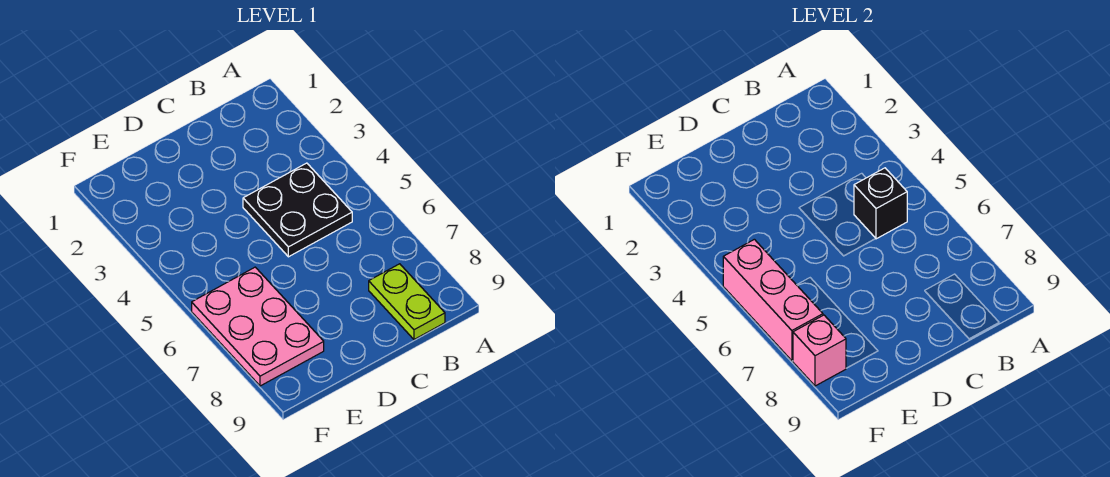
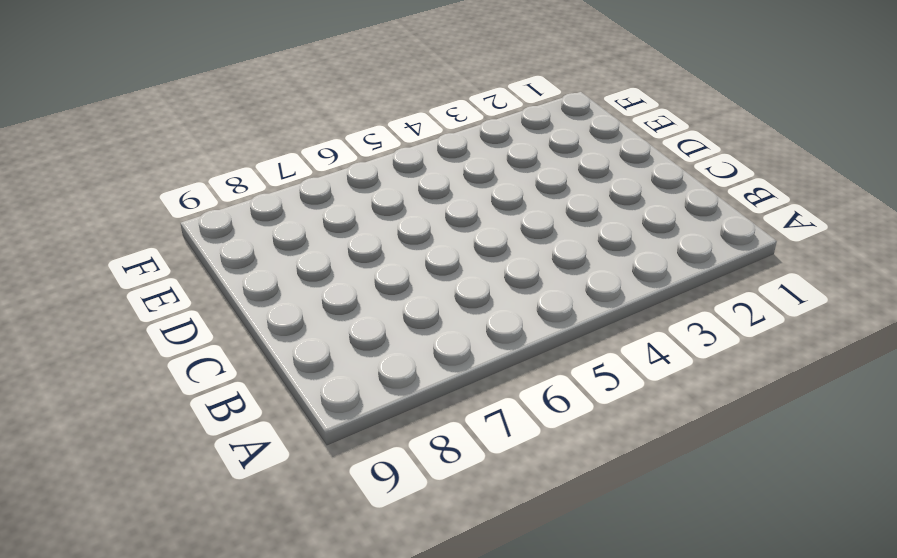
none -> black 2x2 plate [243,163,352,257]
none -> lime 1x2 plate [369,264,445,340]

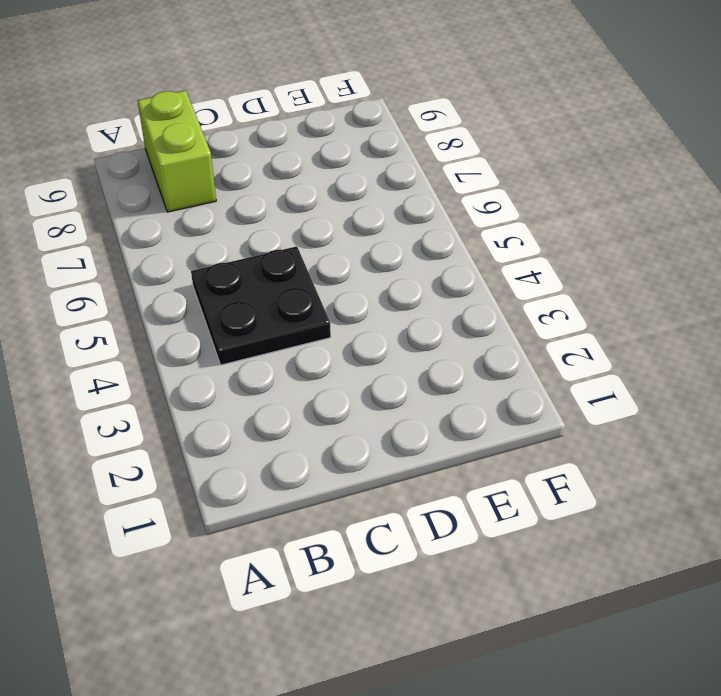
lime 1x2 brick [137,91,216,212] -> lime 1x2 plate [369,264,445,340]
none -> pink 2x3 plate [192,267,324,386]
none -> black 1x1 brick [854,168,907,239]

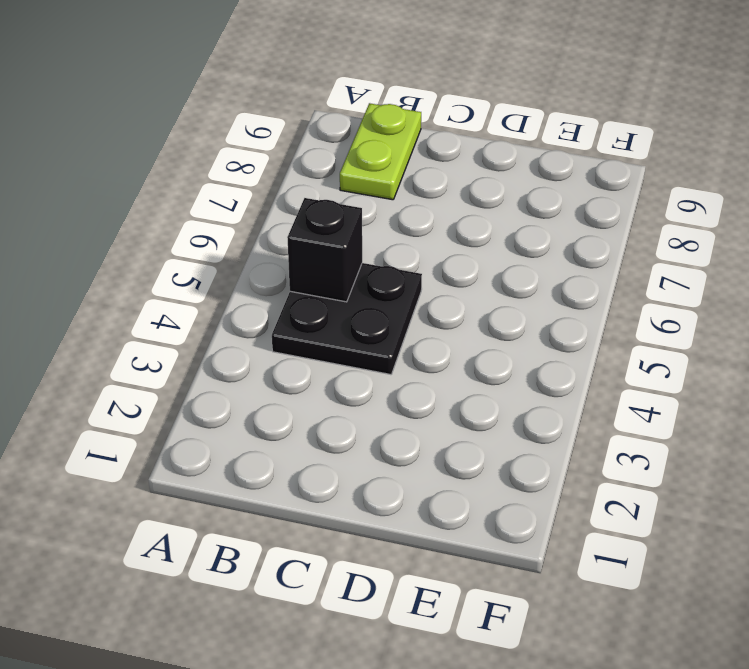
none -> pink 2x3 plate [192,267,324,386]
none -> pink 1x3 brick [723,239,823,361]

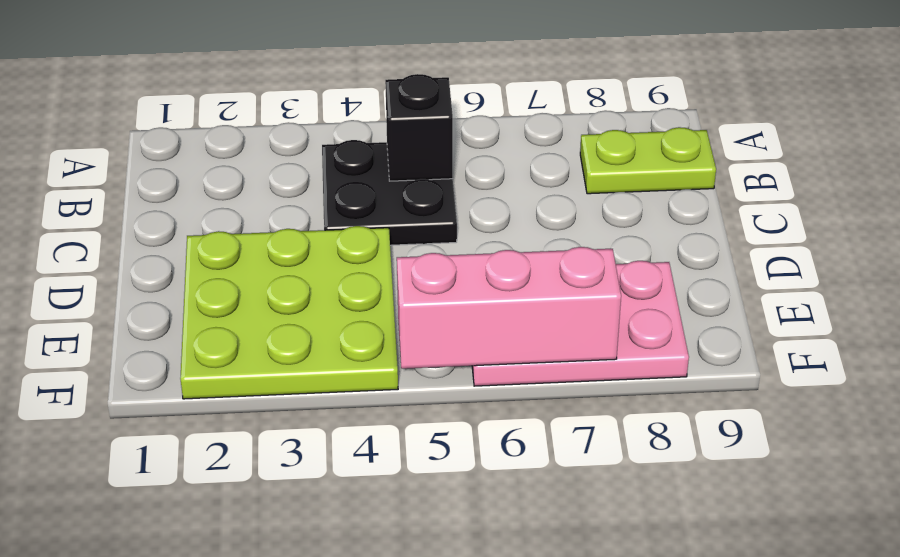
lime 3x3 plate [180,226,398,399] -> none
none -> pink 1x1 brick [793,315,846,386]

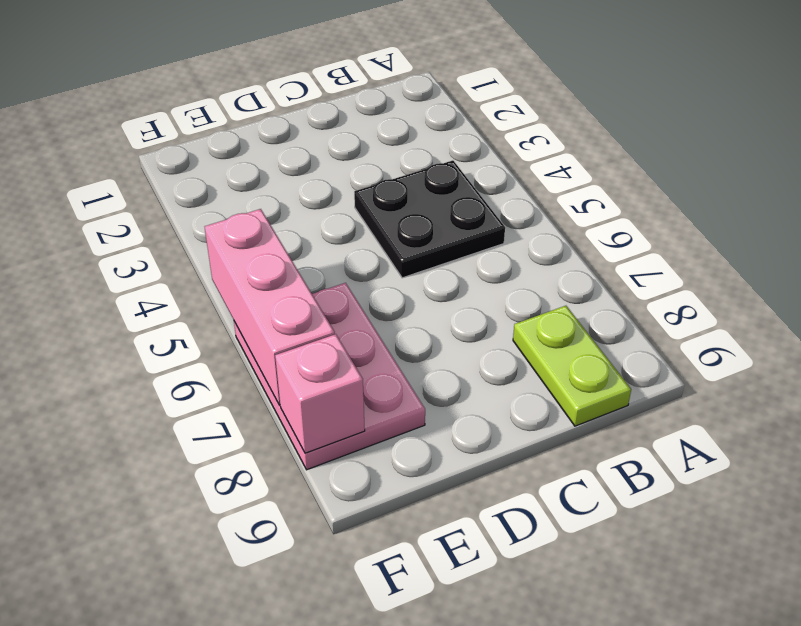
none -> black 1x1 brick [854,168,907,239]

